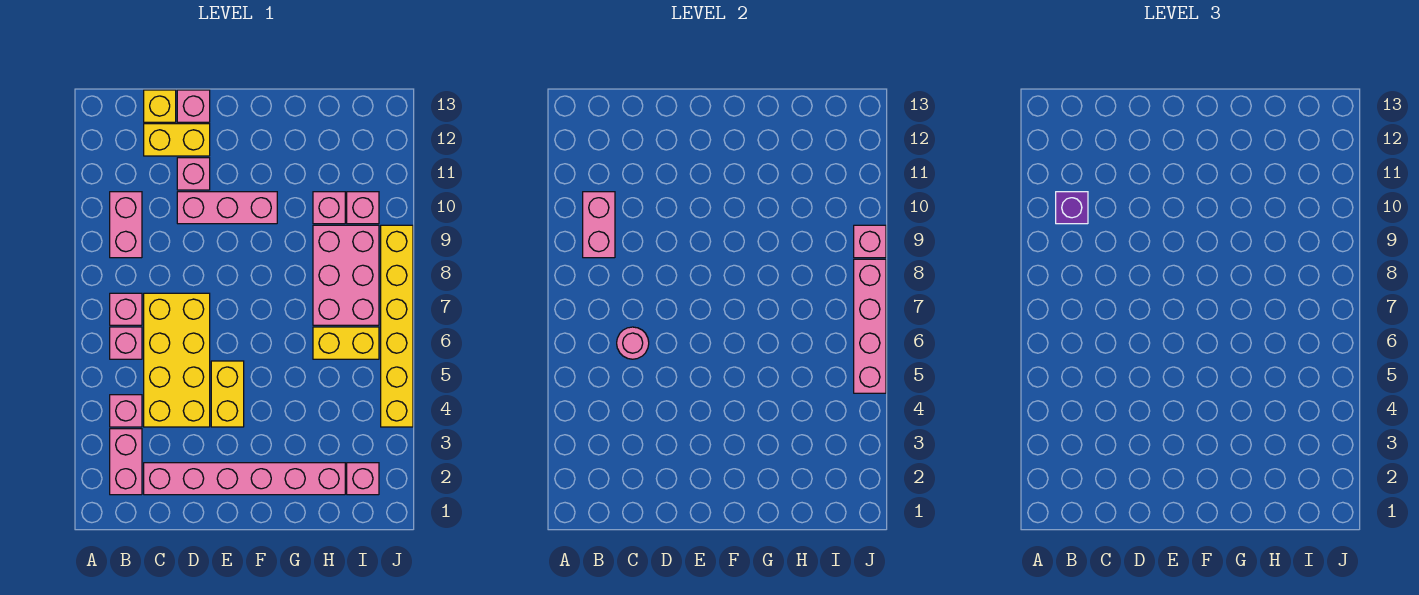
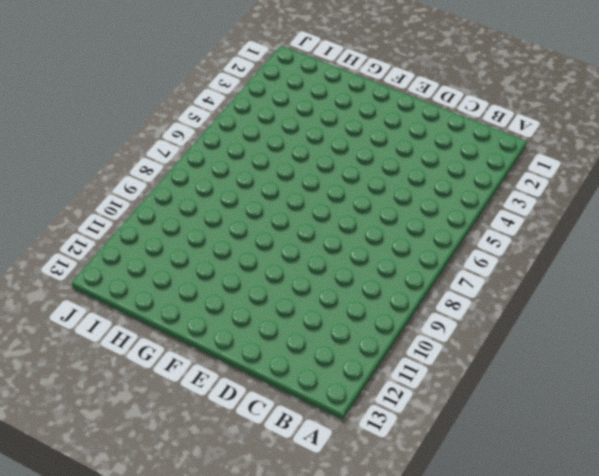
none -> pink 1x2 brick [110,429,142,495]
none -> pink 1x1 brick [110,395,142,427]
none -> pink 1x1 brick [110,327,142,359]

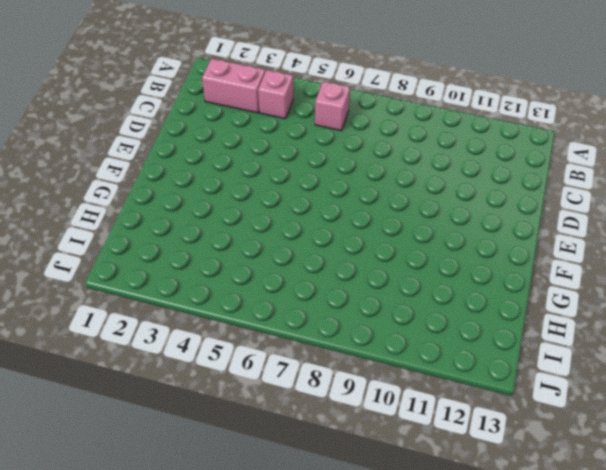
none -> pink 1x1 brick [110,293,142,325]
none -> pink 1x2 brick [110,192,142,258]
none -> pink 1x6 brick [144,463,345,495]

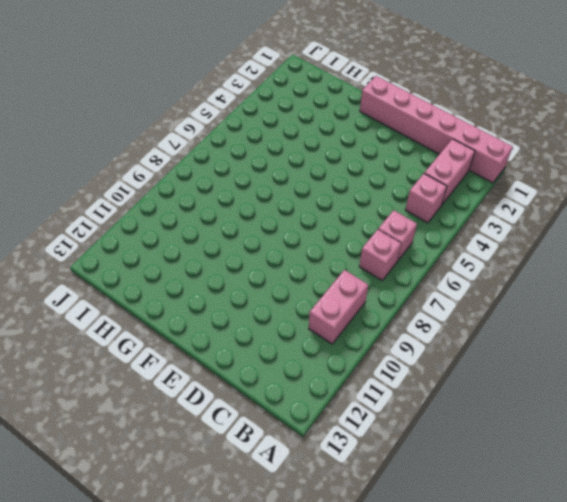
pink 1x6 brick [360,76,513,183] -> pink 1x6 brick moved to [144,463,345,495]
none -> yellow 2x4 brick [144,293,210,427]
none -> yellow 1x2 brick [144,124,210,156]
none -> yellow 1x1 brick [144,90,176,122]

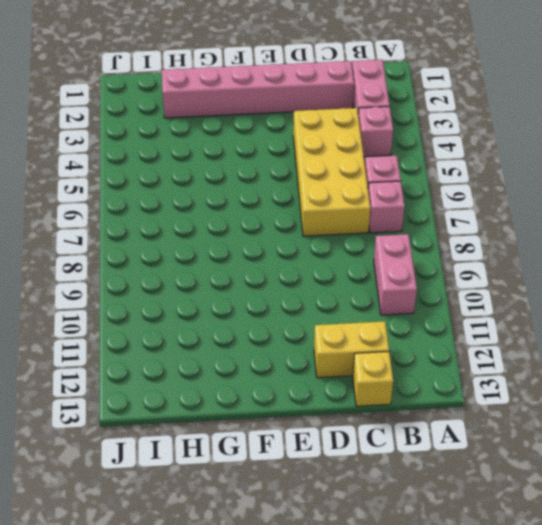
none -> pink 1x3 brick [177,192,277,224]
none -> pink 1x1 brick [177,158,210,190]
none -> pink 1x1 brick [177,90,210,122]

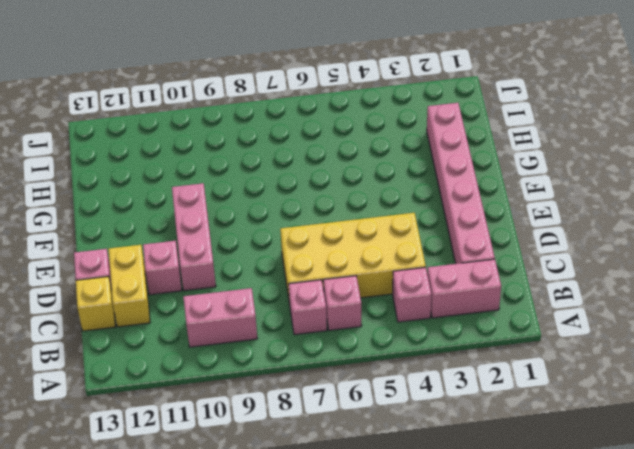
none -> yellow 1x2 brick [211,361,244,427]
none -> yellow 1x2 brick [313,327,379,359]
none -> pink 2x3 brick [313,225,379,325]

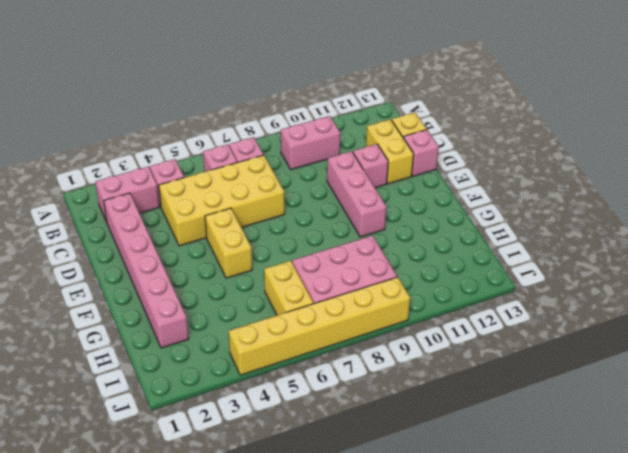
yellow 1x2 brick [205,208,252,278] -> yellow 1x2 brick turned to [211,361,244,427]
none -> pink 1x1 brick [313,192,345,224]
none -> pink 1x1 brick [347,463,379,495]
none -> pink 1x1 brick [347,192,379,224]

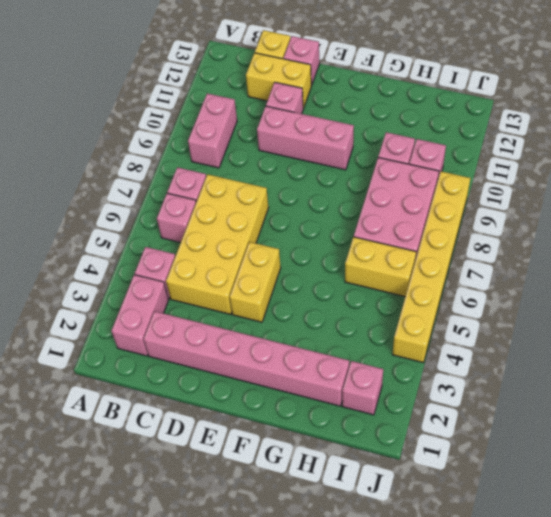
none -> pink 1x2 brick [583,192,615,258]
none -> pink 1x1 round brick [617,327,649,359]
none -> pink 1x4 brick [854,259,886,393]

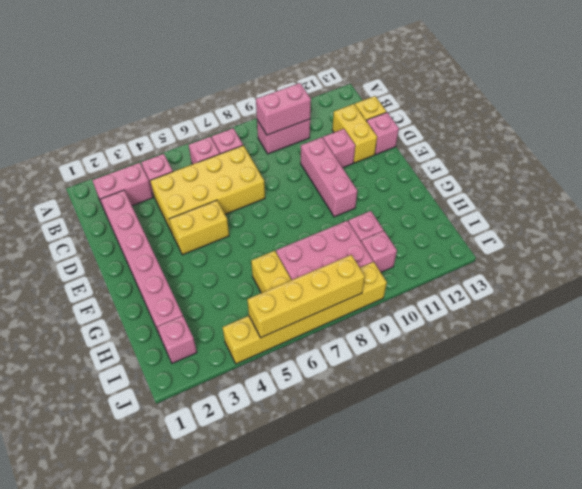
yellow 1x4 brick [247,255,365,338] -> pink 1x4 brick [854,259,886,393]
none -> pink 1x1 round brick [617,327,649,359]
none -> pink 1x1 brick [854,225,886,258]
none -> purple 1x1 brick [1056,192,1088,224]

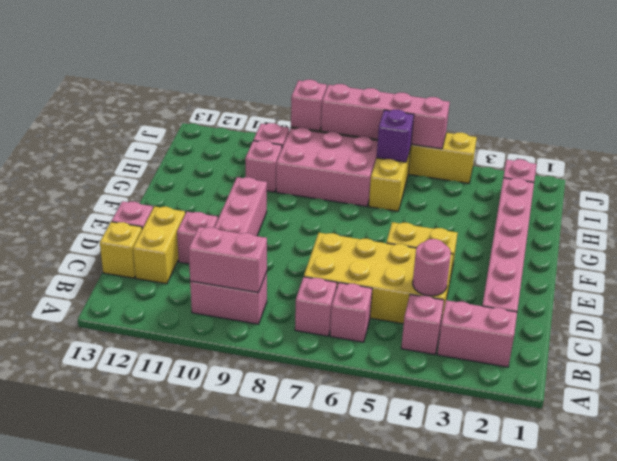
pink 1x1 round brick [413,239,451,296] -> pink 1x1 round brick moved to [617,327,649,359]
purple 1x1 brick [377,110,414,162] -> purple 1x1 brick moved to [1056,192,1088,224]

